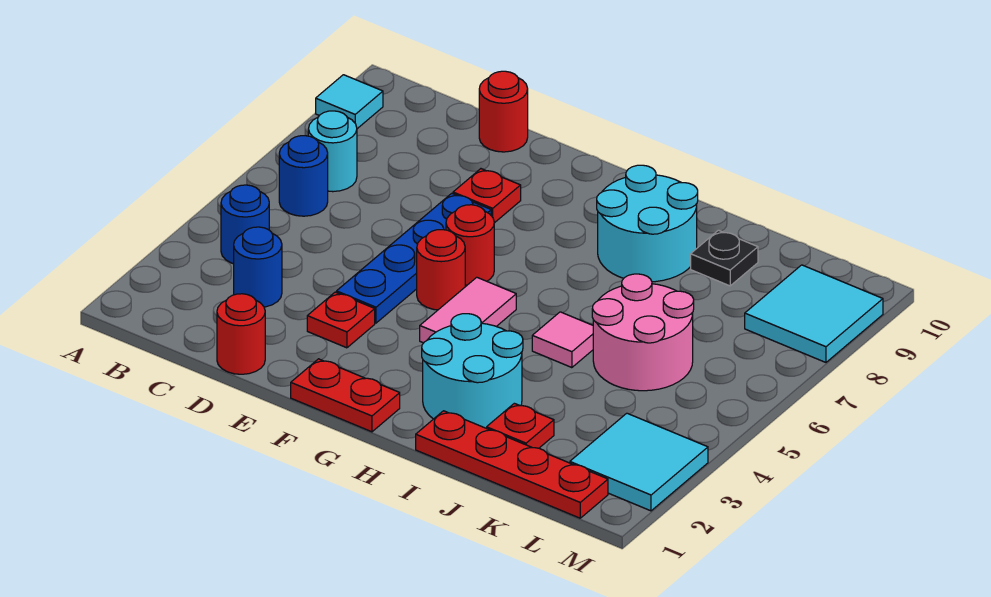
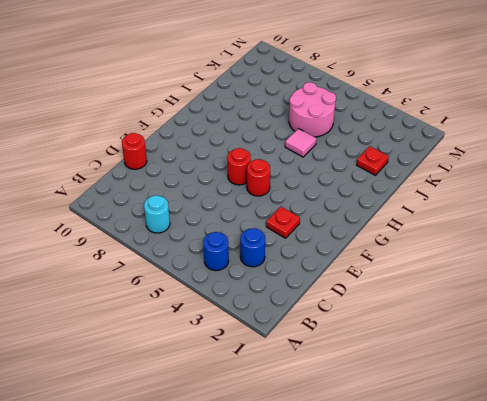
none -> cyan 1x1 tile [316,75,383,129]
none -> blue 1x1 round brick [279,136,328,216]
none -> red 1x1 round brick [217,294,265,374]

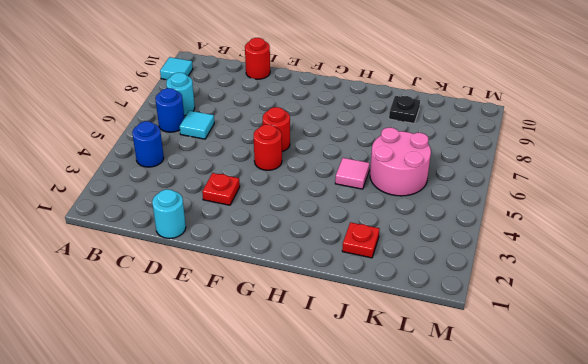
cyan 1x1 tile [180,111,214,139] -> none
cyan 1x1 round brick [152,189,186,238] -> red 1x1 round brick [217,294,265,374]
none -> blue 1x1 round brick [234,227,282,307]
none -> blue 1x4 plate [337,193,491,323]
none -> red 1x1 plate [453,169,521,223]

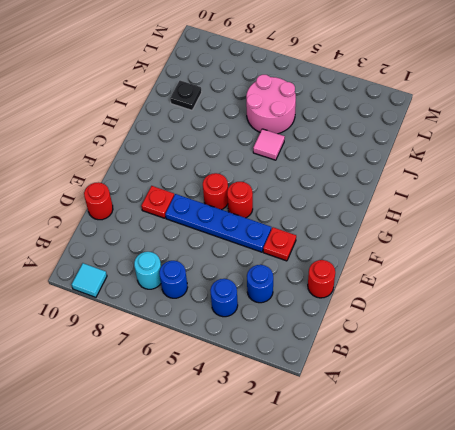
none -> red 1x2 plate [291,359,400,432]
none -> pink 1x2 tile [420,277,516,343]
none -> cyan 2x2 round brick [422,314,523,428]

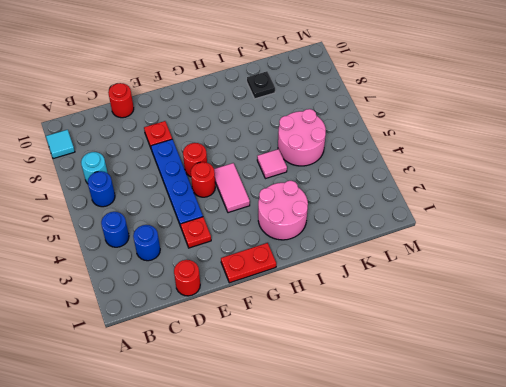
pink 2x2 round brick [258,181,308,240] -> cyan 2x2 round brick [422,314,523,428]
none -> cyan 2x2 round brick [597,165,698,282]
none -> red 1x4 plate [416,411,608,518]
none -> red 1x1 plate [487,403,554,448]

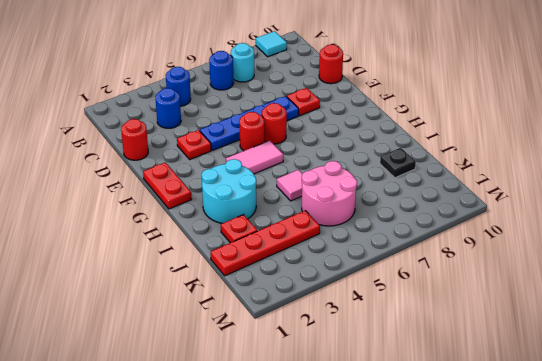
red 1x4 plate [211,211,320,276] -> red 1x4 plate turned to [416,411,608,518]
none -> cyan 2x2 round brick [597,165,698,282]
none -> cyan 2x2 tile [570,413,708,511]
none -> cyan 2x2 tile [745,265,883,362]

